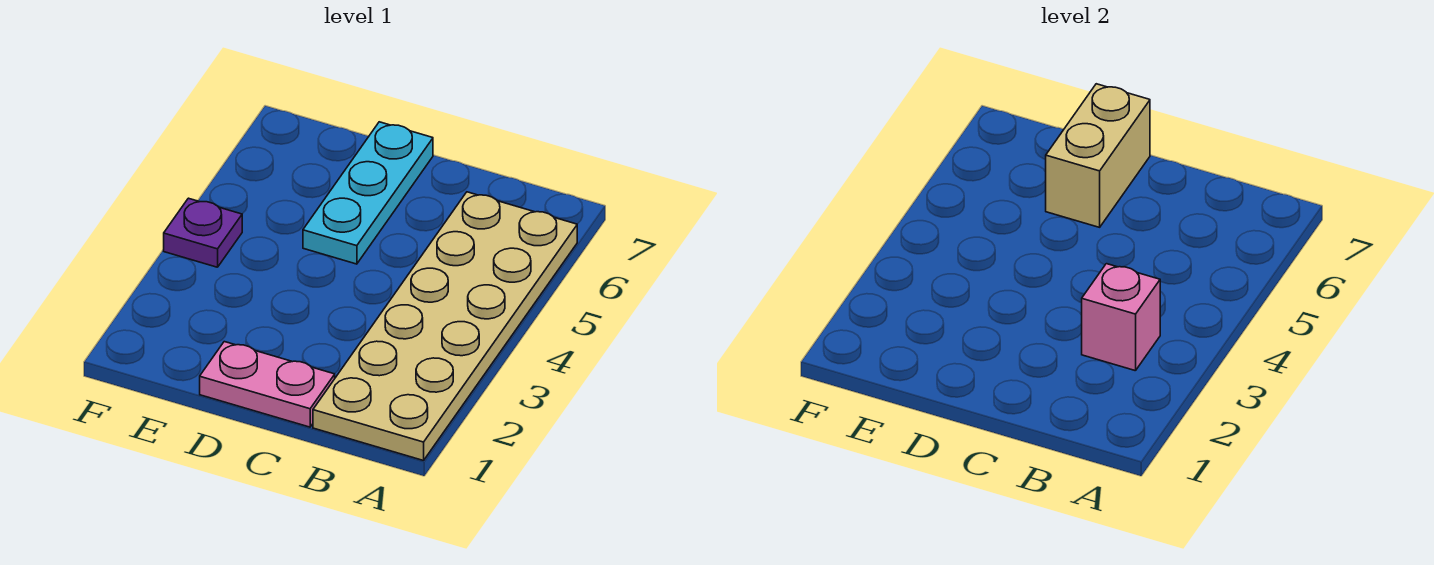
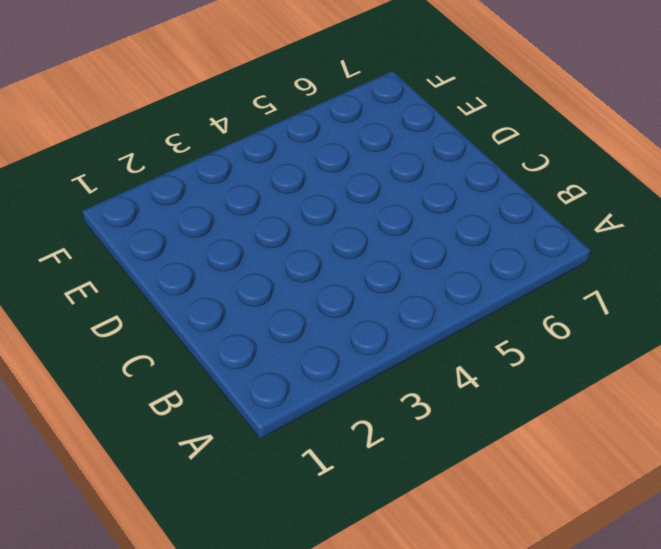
none -> tan 2x6 plate [313,192,577,461]
none -> pink 1x2 plate [200,342,335,427]

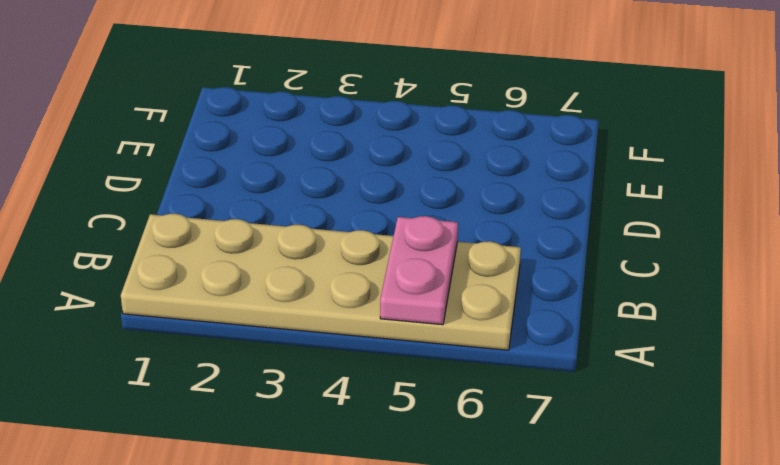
pink 1x2 plate [380,216,458,325] -> pink 1x2 plate moved to [200,342,335,427]
none -> cyan 1x3 plate [303,122,433,264]
none -> purple 1x1 plate [164,198,242,267]

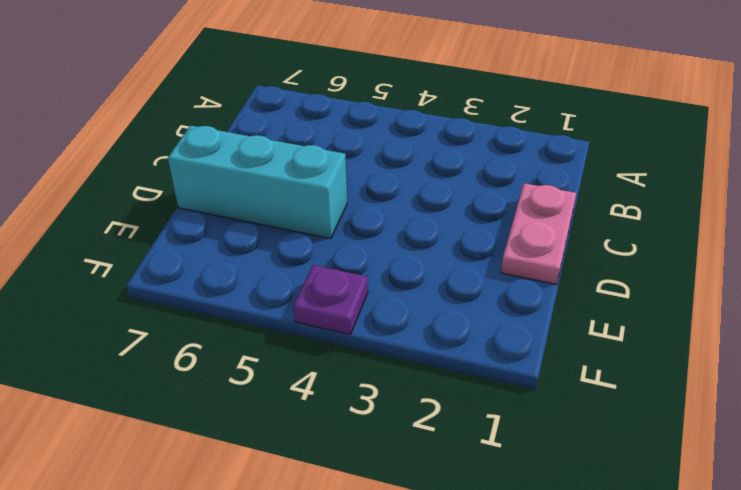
cyan 1x3 brick [168,125,347,239] -> cyan 1x3 plate [303,122,433,264]
none -> tan 2x6 plate [313,192,577,461]
none -> pink 1x1 brick [1082,264,1160,371]

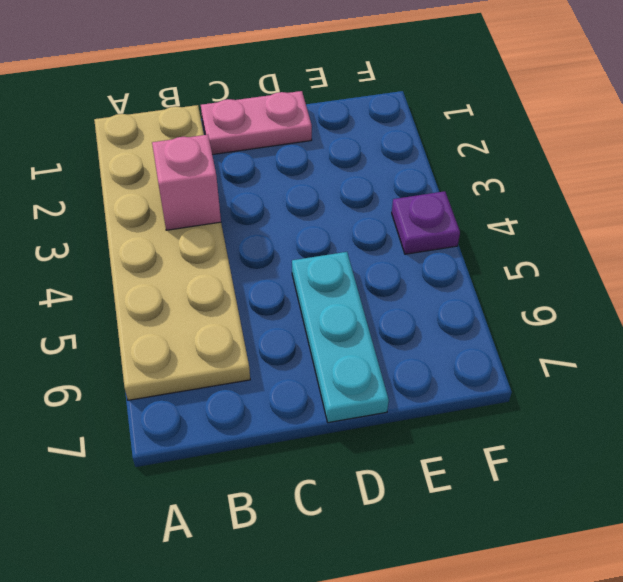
none -> tan 1x2 brick [1046,84,1150,227]

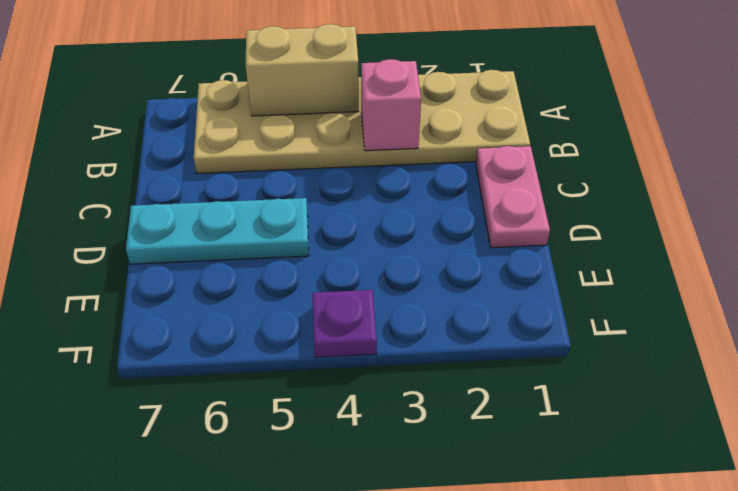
tan 1x2 brick [245,24,359,116] -> tan 1x2 brick moved to [1046,84,1150,227]

